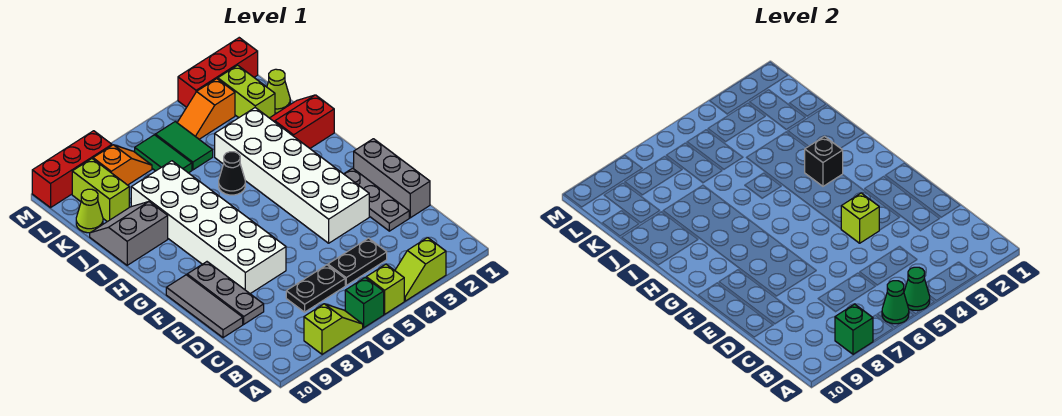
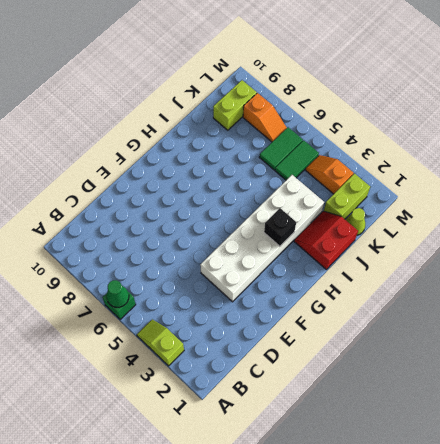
red 2x2 slope [294,211,358,269] -> red 2x2 slope turned to [270,95,334,148]
none -> lime 1x1 brick [366,264,404,314]
none -> lime 1x2 slope [304,304,363,354]
none -> black 1x2 plate [328,238,387,285]
none -> black 1x2 plate [286,265,345,312]

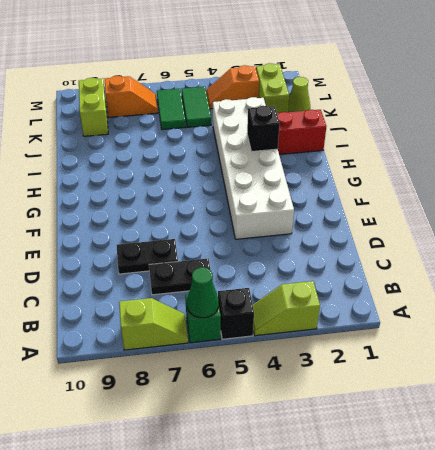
black 1x1 brick [218,288,254,339] -> lime 1x1 brick [366,264,404,314]
black 1x2 plate [117,239,178,274] -> black 1x2 plate moved to [328,238,387,285]
none -> grey 1x3 brick [354,139,430,218]
none -> grey 1x3 plate [344,168,409,231]
none -> grey 1x3 plate [187,262,264,324]
none -> grey 1x3 tile [166,275,243,338]

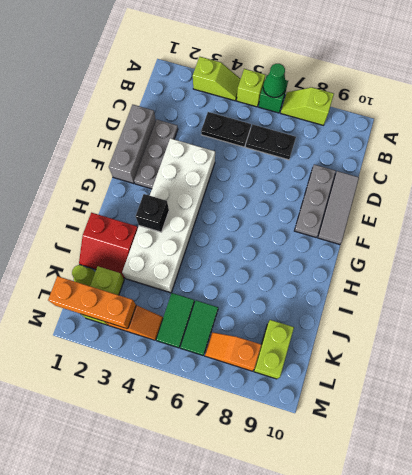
orange 1x3 brick [48,276,136,329] -> none
none -> white 2x6 brick [131,161,286,294]
none -> black 1x1 cone [219,152,245,195]
none -> grey 2x2 slope [90,202,168,265]
none -> lime 1x1 cone [76,189,103,233]

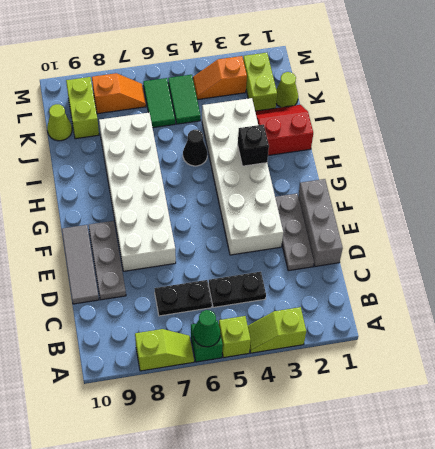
none -> grey 2x2 slope [90,202,168,265]
none -> red 1x3 brick [178,38,258,107]
none -> red 1x3 brick [32,131,112,208]
none -> green 1x1 cone [904,267,930,311]

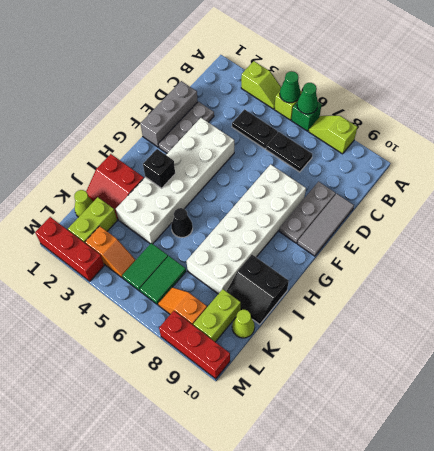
black 2x2 slope [226,255,289,324] -> grey 2x2 slope [90,202,168,265]
none -> green 1x1 brick [835,304,873,354]
none -> lime 1x1 brick [841,193,879,243]

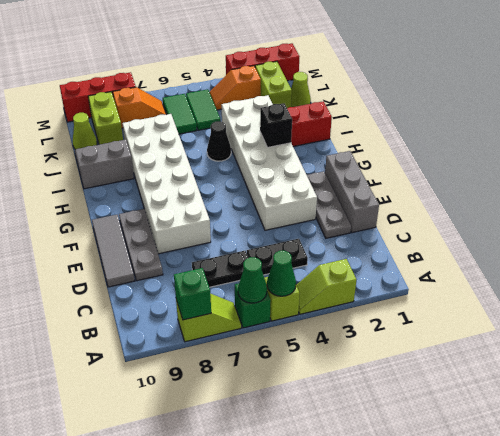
none -> lime 1x1 brick [841,193,879,243]

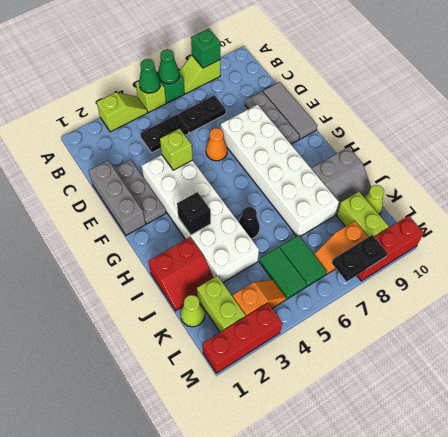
orange 1x1 cone [206,128,227,161] -> none
black 1x2 plate [332,235,387,281] -> none

